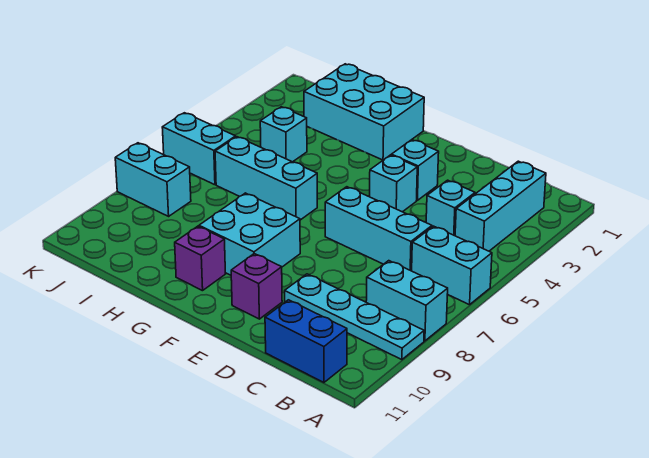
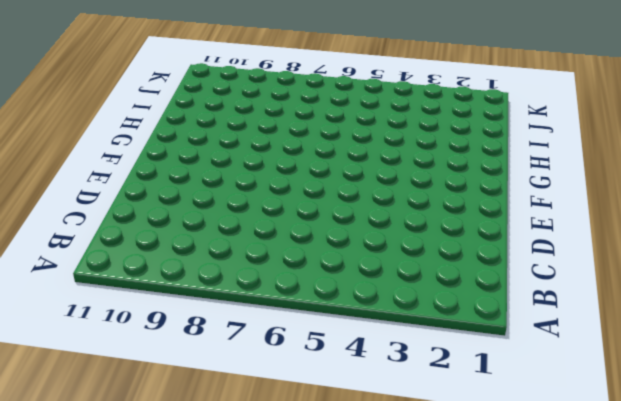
none -> cyan 1x2 brick [412,226,492,305]
none -> cyan 1x2 brick [366,261,448,341]
none -> cyan 1x4 plate [285,274,424,360]

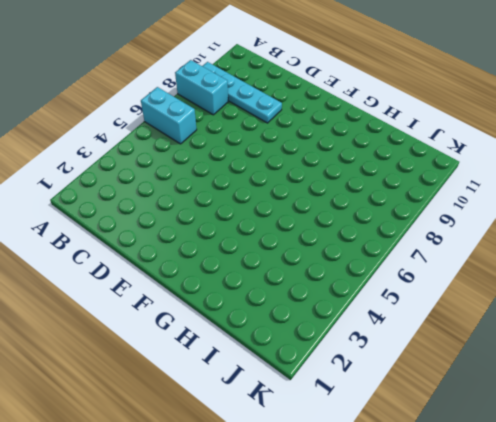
none -> cyan 1x3 brick [455,161,546,251]
none -> blue 1x2 brick [265,300,347,382]
none -> cyan 1x1 brick [426,180,475,236]

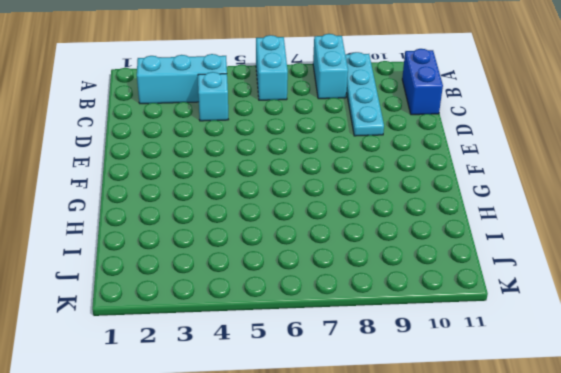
none -> cyan 1x3 brick [325,187,432,271]
none -> cyan 1x1 brick [392,140,439,200]
none -> cyan 1x1 brick [370,155,417,212]

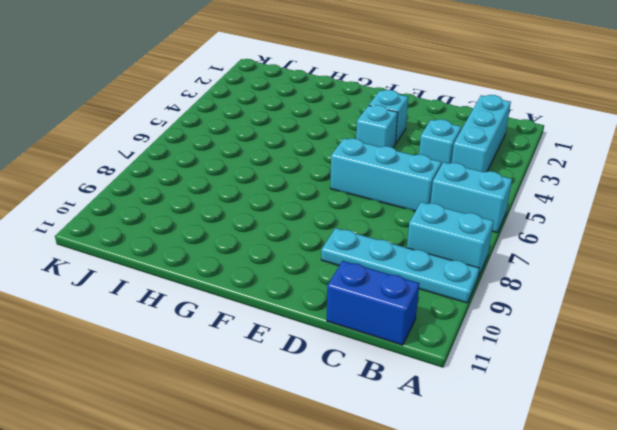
none -> purple 1x1 brick [231,254,282,319]
none -> cyan 2x2 brick [199,193,300,275]
none -> cyan 2x3 brick [304,64,424,160]

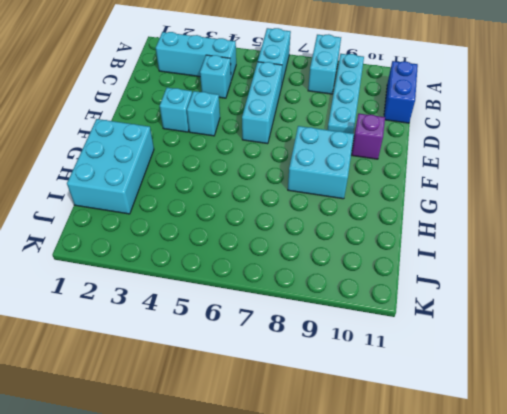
none -> cyan 1x3 brick [215,137,317,220]
none -> purple 1x1 brick [175,226,226,291]
none -> cyan 1x1 brick [260,107,307,162]

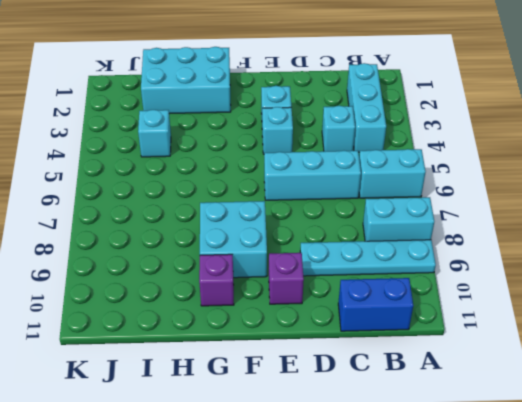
none -> cyan 1x3 brick [215,137,317,220]
none -> cyan 1x2 brick [162,113,236,185]
none -> cyan 1x2 brick [115,143,191,216]

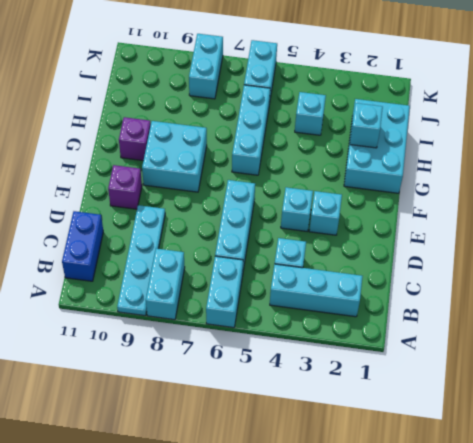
cyan 1x1 brick [350,103,383,148] -> none

